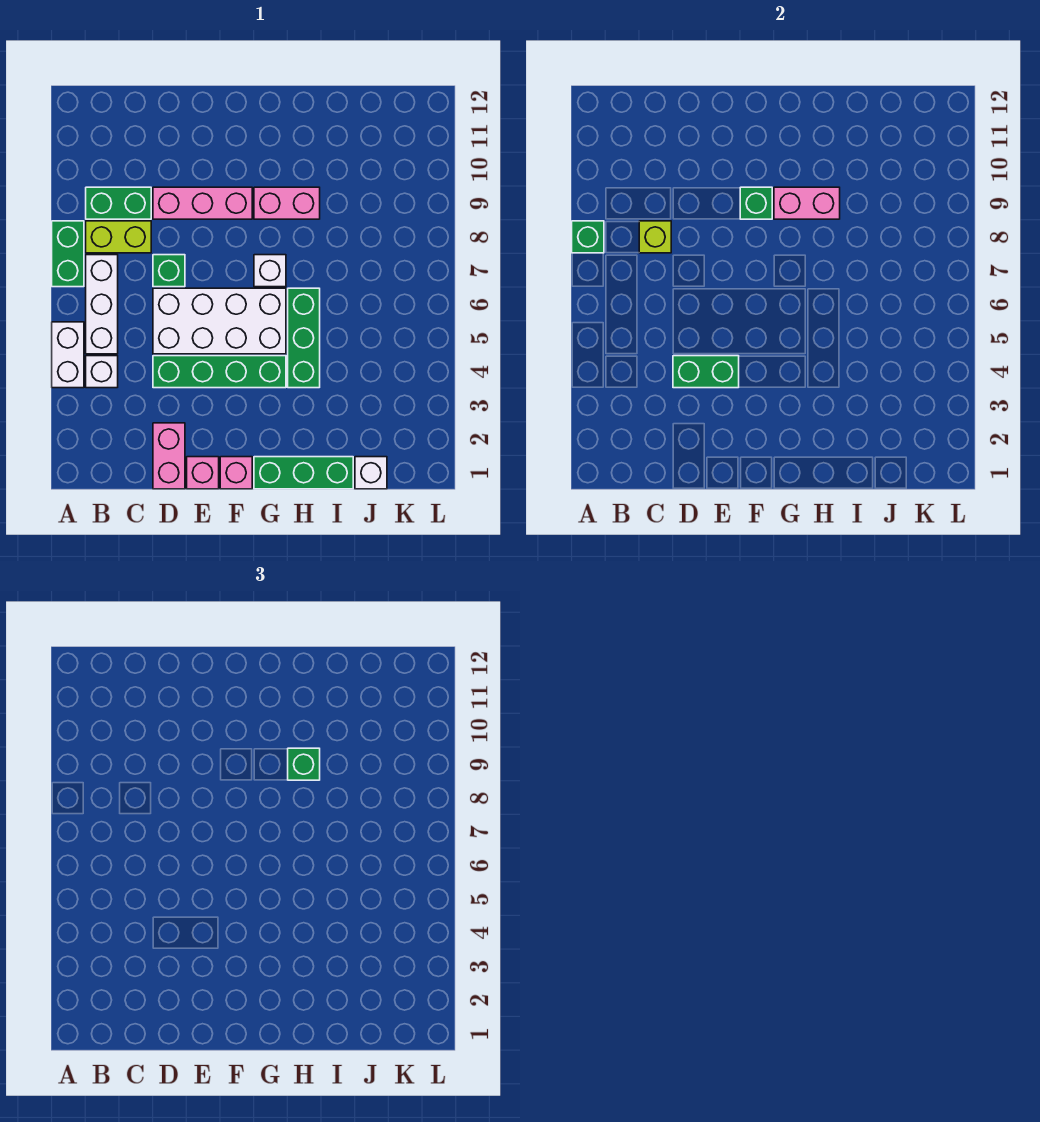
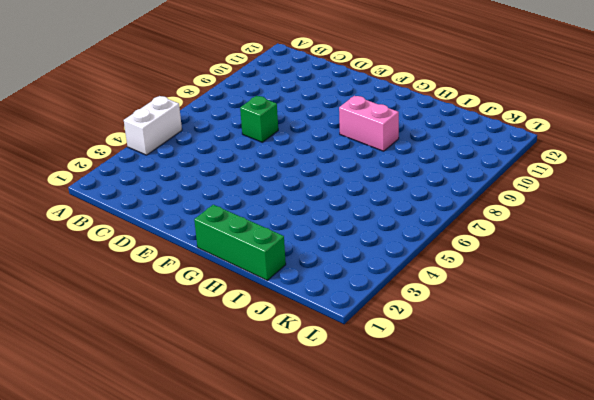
none -> green 1x2 brick [52,221,84,287]
none -> white 1x1 brick [86,356,118,388]
none -> white 1x3 brick [86,255,118,354]

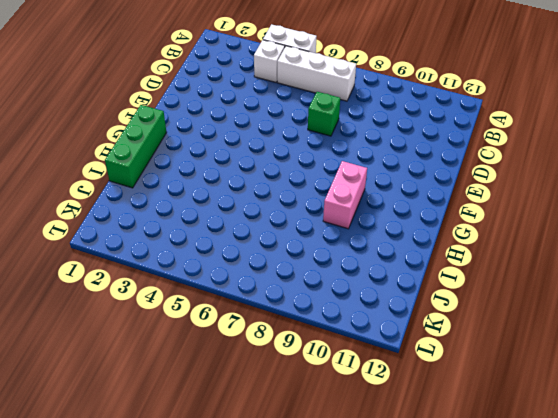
none -> green 1x2 brick [52,221,84,287]
none -> lime 1x2 brick [86,221,151,253]
none -> green 1x2 brick [86,187,151,219]

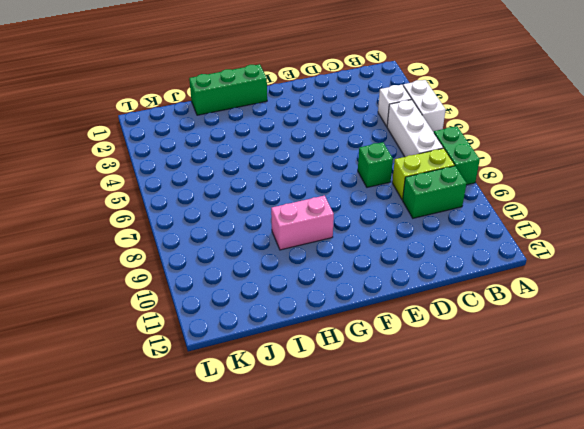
none -> pink 1x2 brick [153,423,185,489]
none -> green 1x4 brick [153,356,286,388]
none -> white 2x4 brick [153,288,286,354]

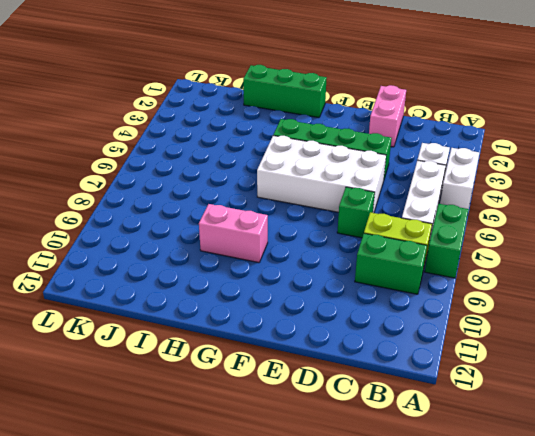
none -> pink 1x3 brick [153,187,252,219]
none -> pink 1x1 brick [187,457,219,489]
none -> pink 1x1 brick [220,457,252,489]

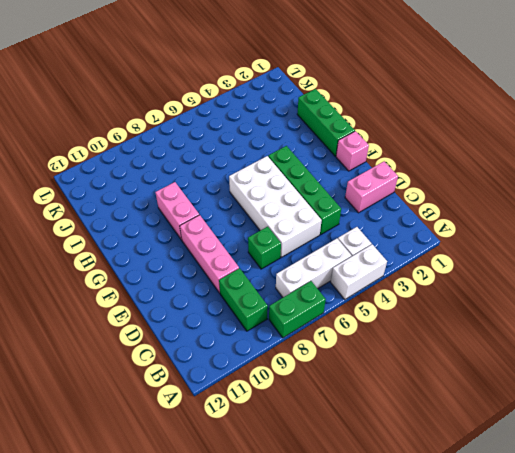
none -> lime 1x2 brick [86,221,151,253]
none -> pink 1x1 brick [187,457,219,489]
none -> white 1x1 brick [254,255,286,287]

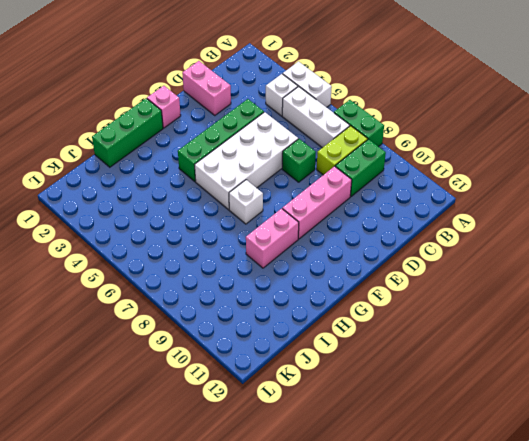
none -> pink 1x1 brick [187,457,219,489]
none -> green 1x3 brick [288,288,320,388]
none -> white 1x1 brick [355,457,387,489]

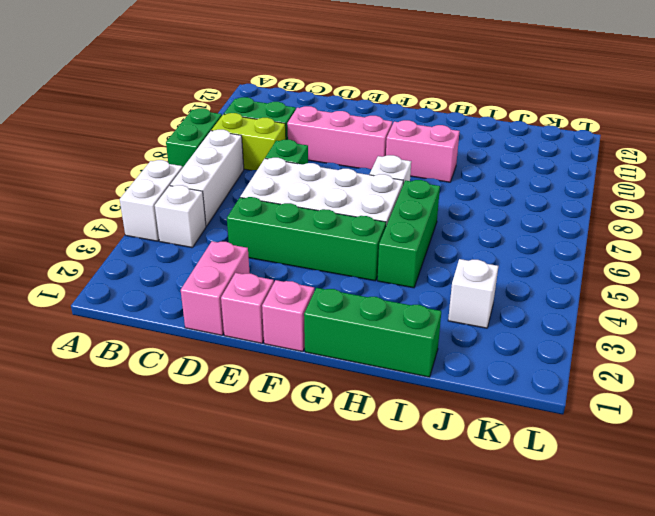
white 1x1 brick [448,259,498,328] -> white 1x1 brick moved to [355,457,387,489]
none -> green 1x1 brick [572,221,604,253]
none -> lime 1x1 brick [639,221,671,253]
none -> green 1x2 brick [673,356,739,388]

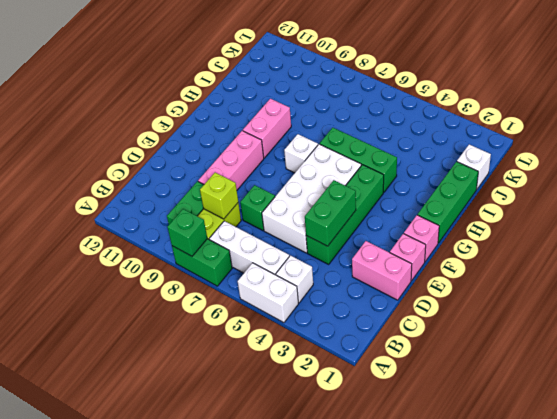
none -> green 1x1 brick [740,187,772,219]
none -> pink 1x2 brick [774,187,840,219]
none -> green 1x1 brick [288,748,320,780]

